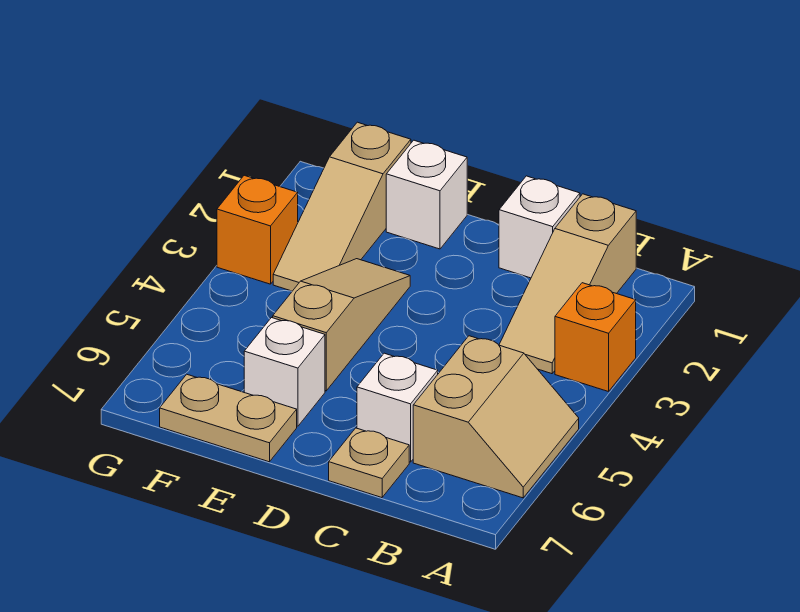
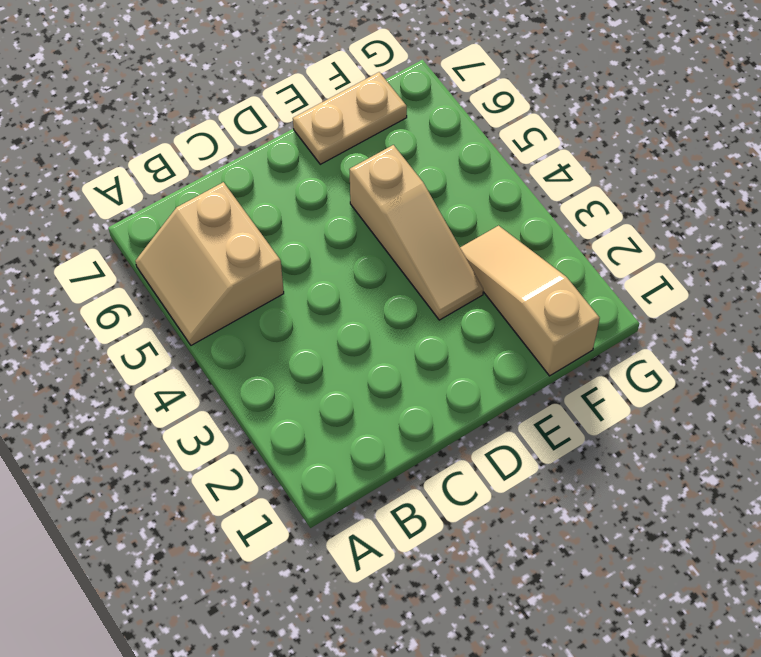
none -> orange 1x1 brick [555,283,636,392]
none -> tan 1x3 slope [499,194,636,374]
none -> white 1x1 brick [499,176,580,278]

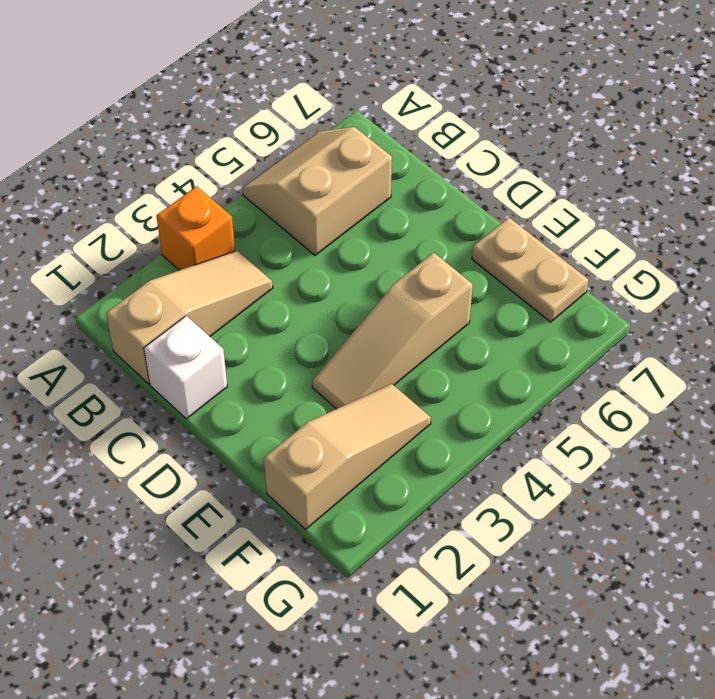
none -> white 1x1 brick [357,353,438,462]
none -> tan 1x1 plate [329,428,409,498]
none -> white 1x1 brick [386,140,467,249]

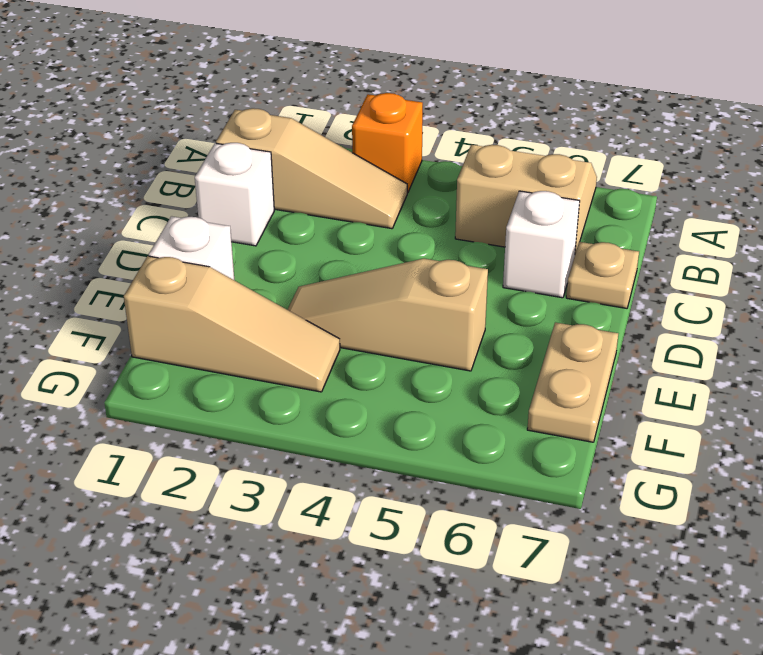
none -> white 1x1 brick [244,318,325,426]
none -> orange 1x1 brick [217,175,298,284]

